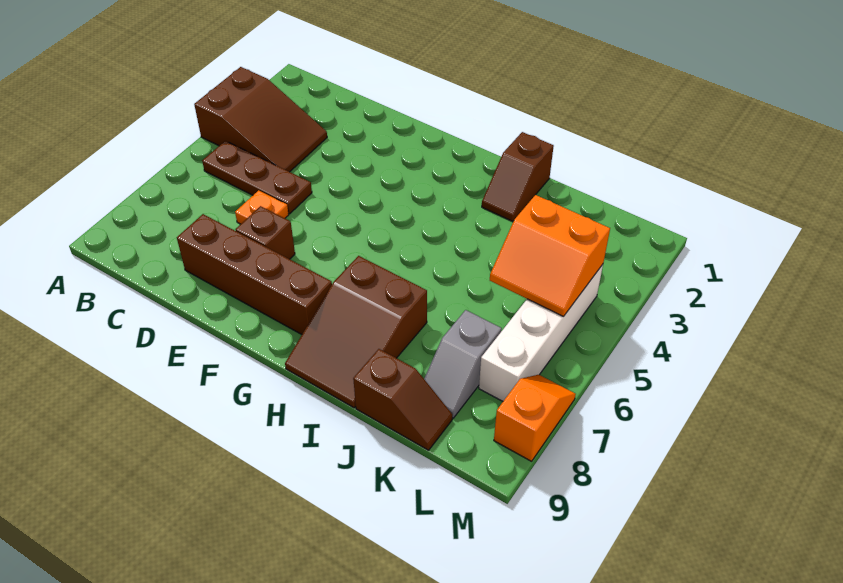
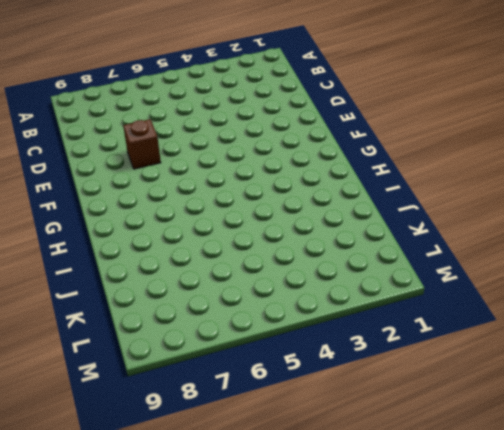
none -> brown 2x3 slope [194,67,327,172]
none -> brown 1x3 plate [202,141,312,214]
none -> orange 1x1 plate [235,190,289,224]

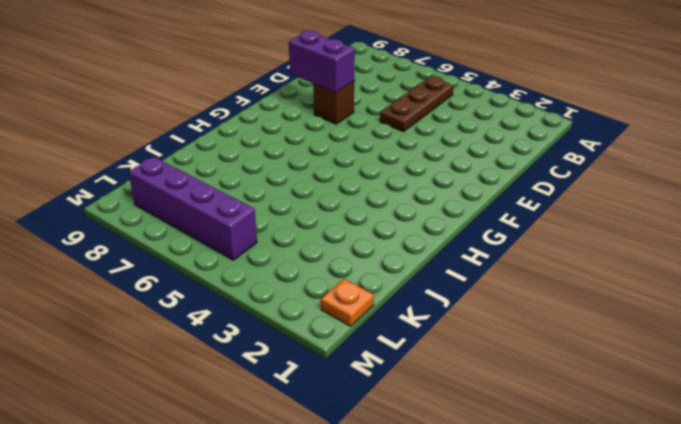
purple 1x2 brick [289,30,355,93] -> none
orange 1x1 plate [321,279,374,326] -> orange 1x1 plate moved to [235,190,289,224]
purple 1x4 brick [129,157,257,260] -> white 1x4 brick [479,265,603,401]
none -> brown 2x3 slope [194,67,327,172]
none -> brown 1x4 brick [177,214,332,334]
none -> brown 2x3 slope [285,256,427,408]

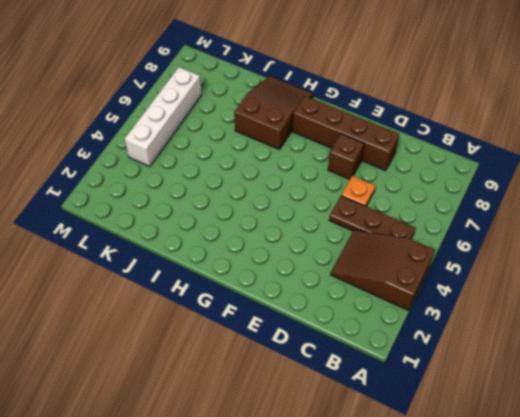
none -> brown 1x2 slope [482,132,554,221]
none -> brown 1x2 slope [353,349,452,450]
none -> grey 1x2 slope [424,310,502,418]

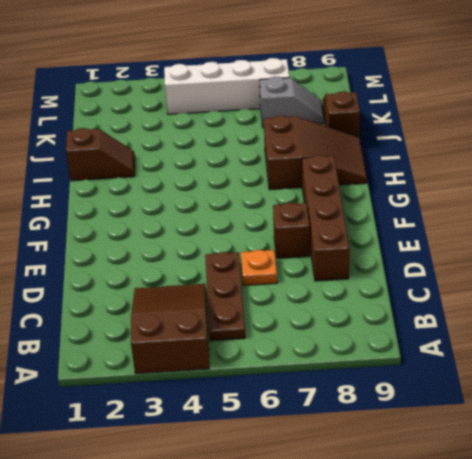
none -> orange 1x2 slope [494,375,576,461]
none -> orange 2x2 slope [490,195,610,317]

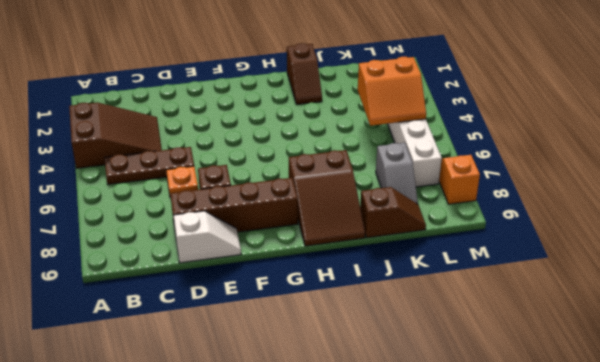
white 1x2 slope [174,211,241,263] -> none

